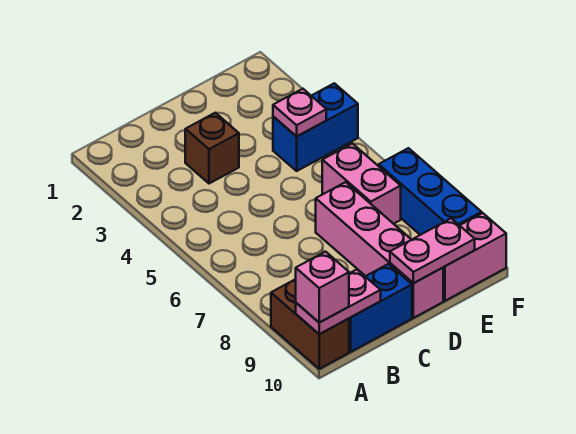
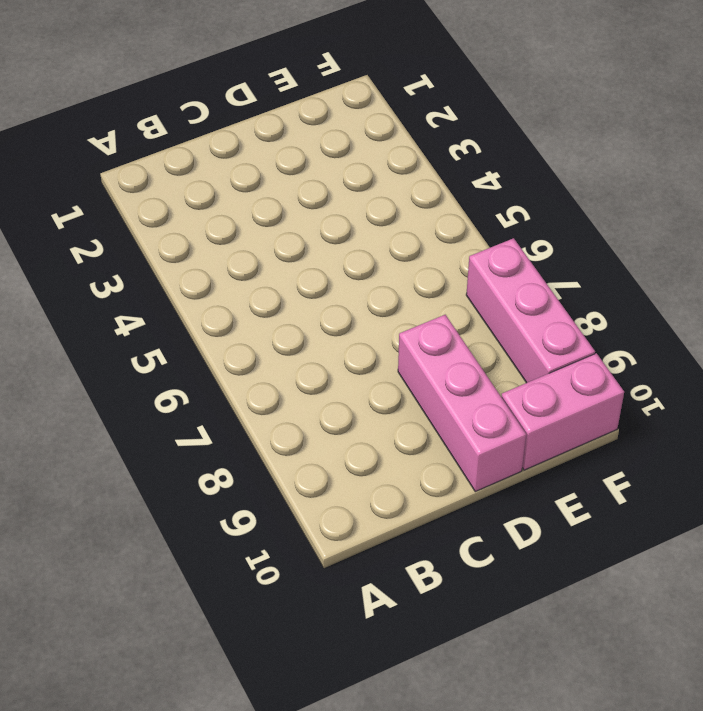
pink 1x3 brick [398,315,526,492] -> pink 1x4 brick [316,182,443,318]
pink 1x3 brick [466,238,595,383] -> blue 1x3 brick [379,148,482,235]
none -> brown 1x2 brick [271,279,349,369]
none -> blue 1x2 brick [349,264,412,352]
none -> brown 1x1 brick [185,113,239,184]

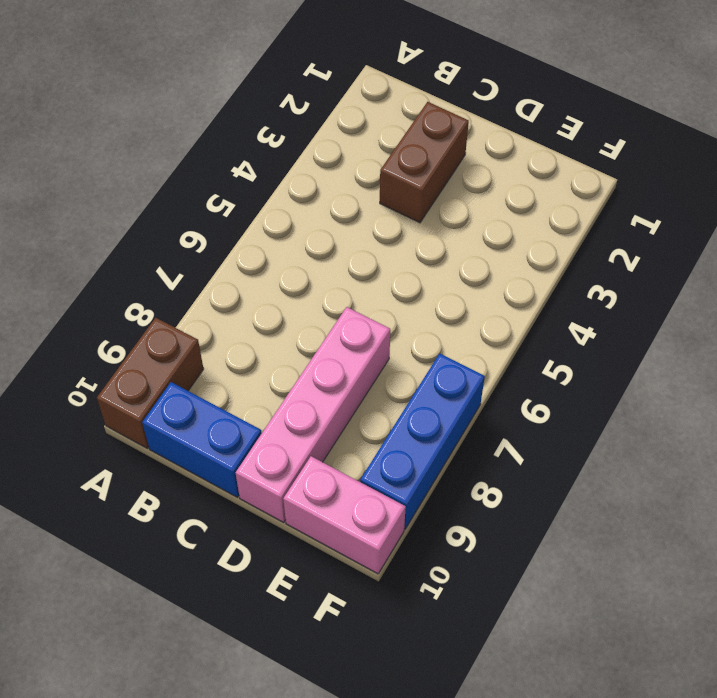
brown 1x2 brick [380,102,469,223] -> brown 1x1 brick [185,113,239,184]
none -> blue 1x2 brick [273,83,358,171]
none -> pink 1x2 brick [322,144,401,224]
none -> pink 1x2 plate [296,270,381,334]

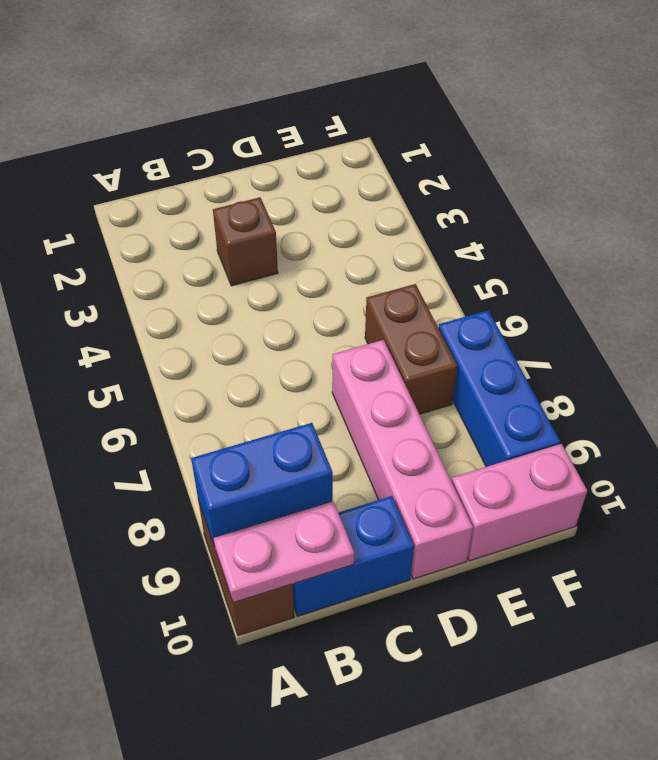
blue 1x2 brick [191,423,333,547] -> blue 1x2 brick moved to [273,83,358,171]
brown 1x2 brick [365,284,457,414] -> pink 1x2 brick [322,144,401,224]
none -> pink 1x2 plate [390,218,475,283]
none -> pink 1x1 plate [273,89,326,137]
none -> pink 1x1 brick [296,252,349,323]

